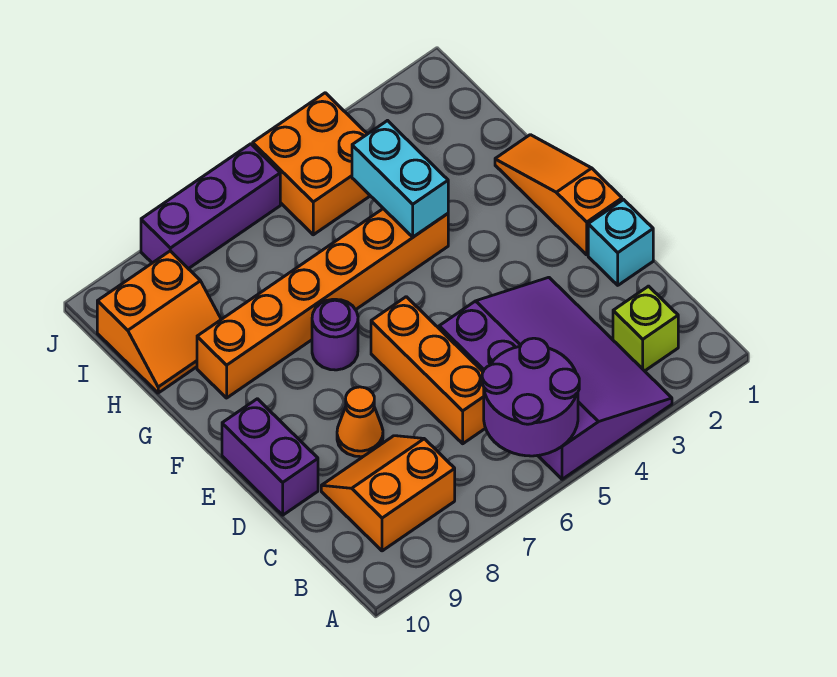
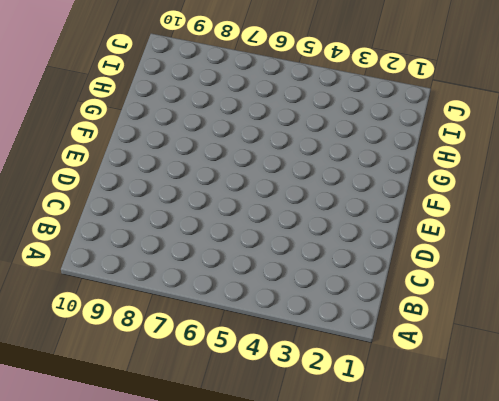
none -> purple 3x4 slope [439,277,672,479]
none -> lime 1x1 brick [613,286,678,371]
none -> orange 2x2 slope [321,436,455,551]

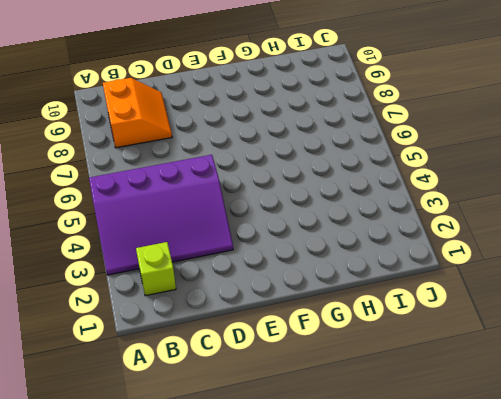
none -> orange 1x3 brick [371,297,485,444]
none -> cyan 1x1 brick [588,200,653,285]
none -> orange 1x1 cone [337,387,383,457]

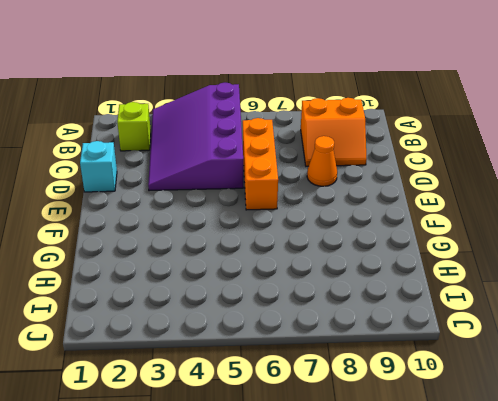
none -> purple 1x2 brick [222,399,318,515]
none -> orange 1x3 slope [495,135,622,255]
none -> purple 1x1 round brick [312,299,358,370]

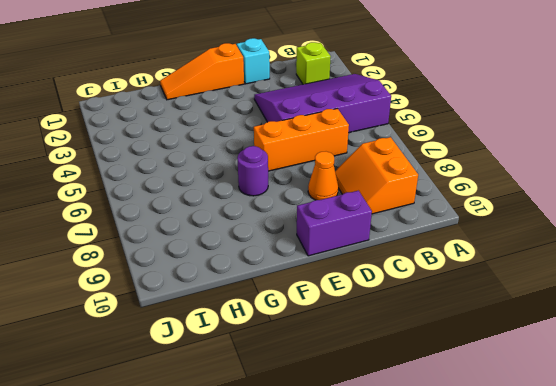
none -> orange 1x6 brick [197,209,448,398]
none -> orange 2x2 slope [97,251,221,393]
none -> orange 2x2 brick [253,93,370,235]

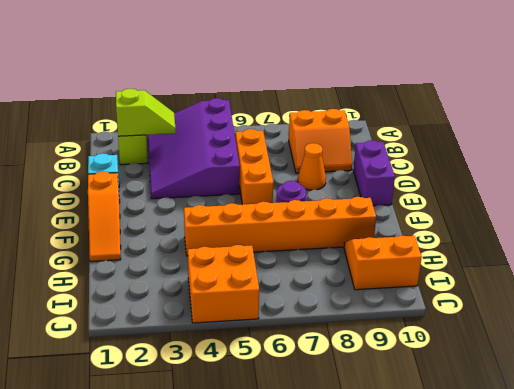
lime 1x2 slope [116,89,176,137] -> none
none -> purple 1x3 brick [141,144,280,269]
none -> purple 2x2 round brick [482,338,579,456]
none -> cyan 1x2 brick [352,121,448,237]

